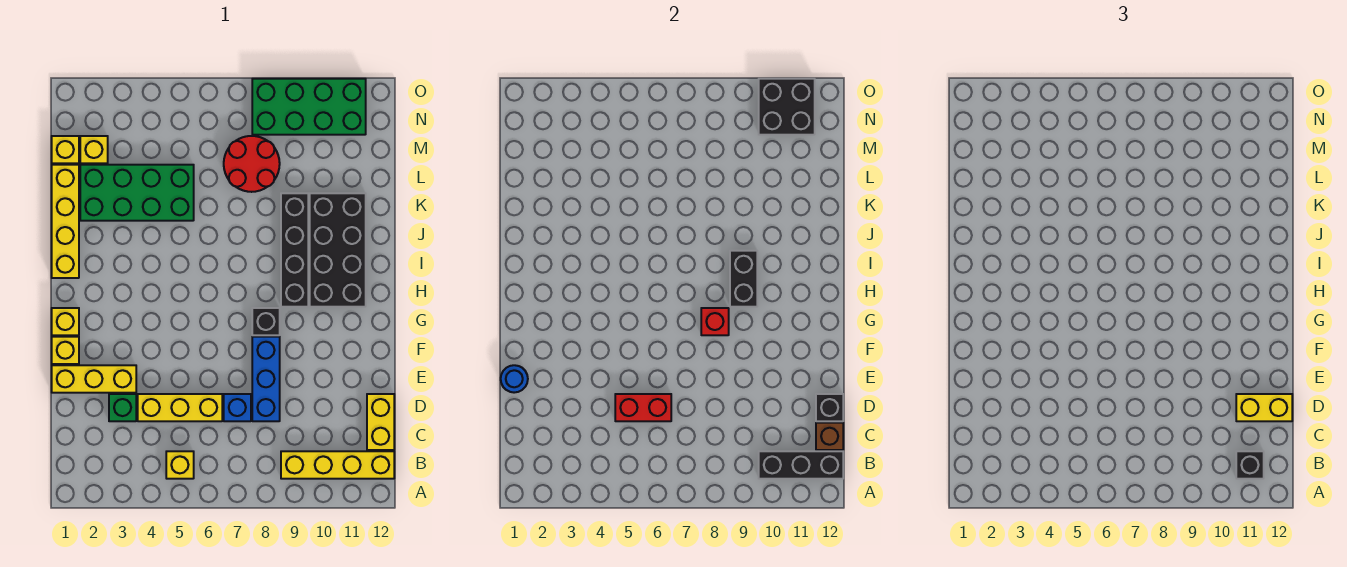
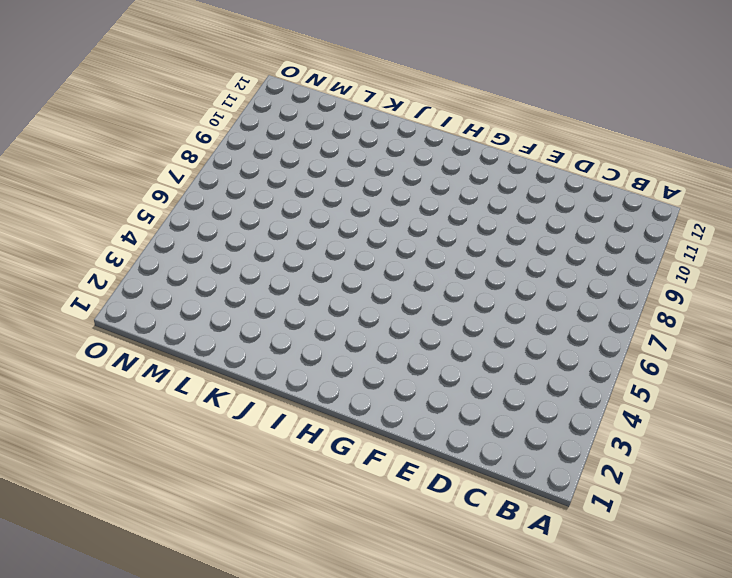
none -> yellow 1x1 brick [166,451,194,479]
none -> yellow 1x4 brick [281,451,394,479]
none -> yellow 1x2 brick [367,394,394,450]

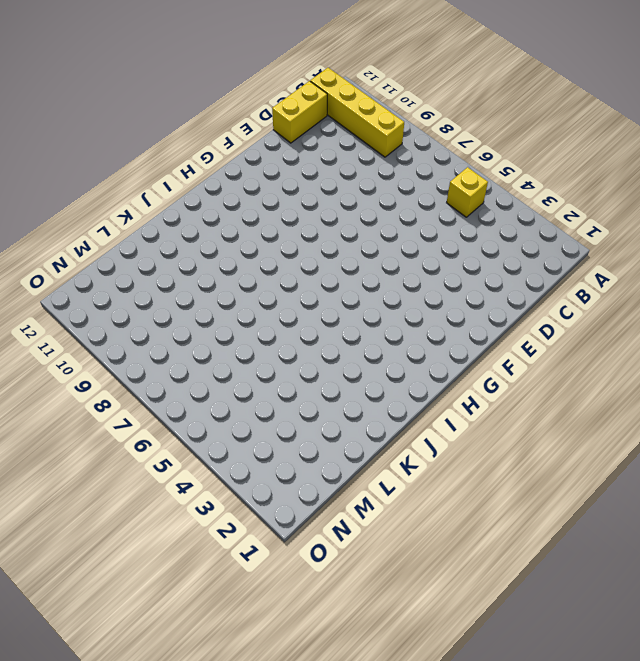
none -> green 1x1 brick [109,394,136,421]
none -> yellow 1x3 brick [138,394,222,421]
none -> blue 1x1 brick [224,394,251,421]

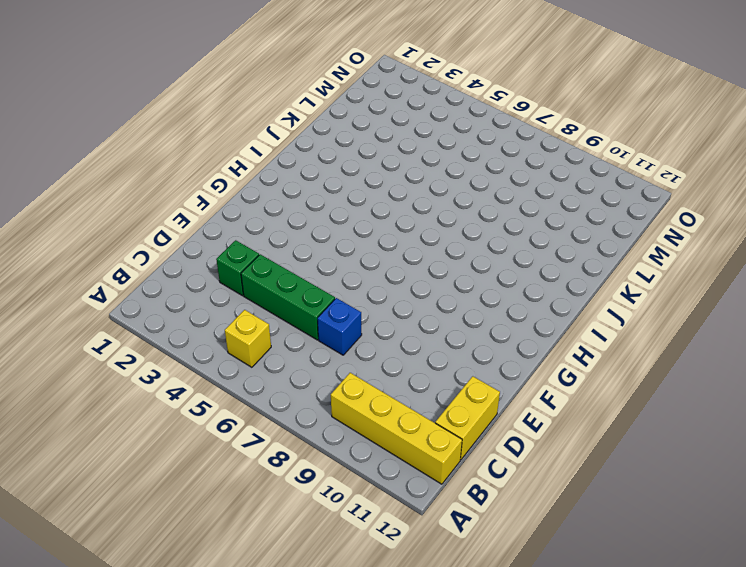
green 1x3 brick [241,254,335,340] -> yellow 1x3 brick [138,394,222,421]
none -> blue 1x3 brick [252,337,280,421]
none -> yellow 1x3 brick [52,365,136,393]
none -> yellow 1x1 brick [52,337,79,364]

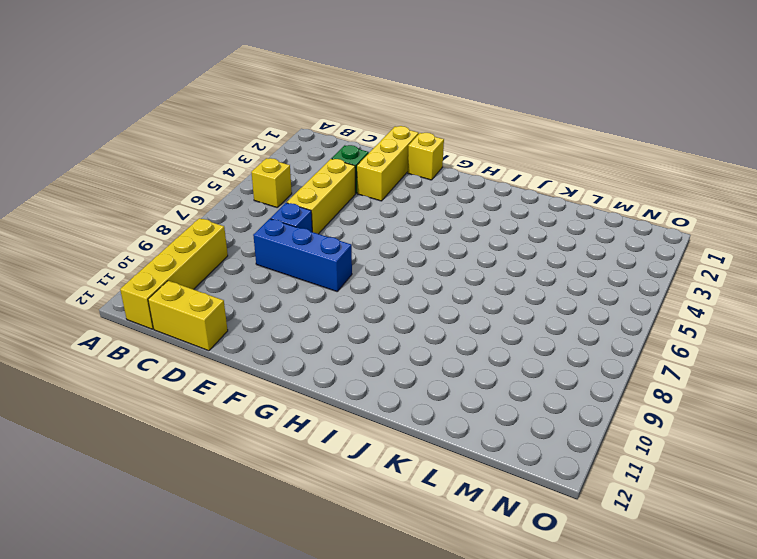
none -> yellow 1x1 brick [52,308,79,335]
none -> black 1x1 brick [252,308,280,335]
none -> black 1x4 brick [281,193,308,307]

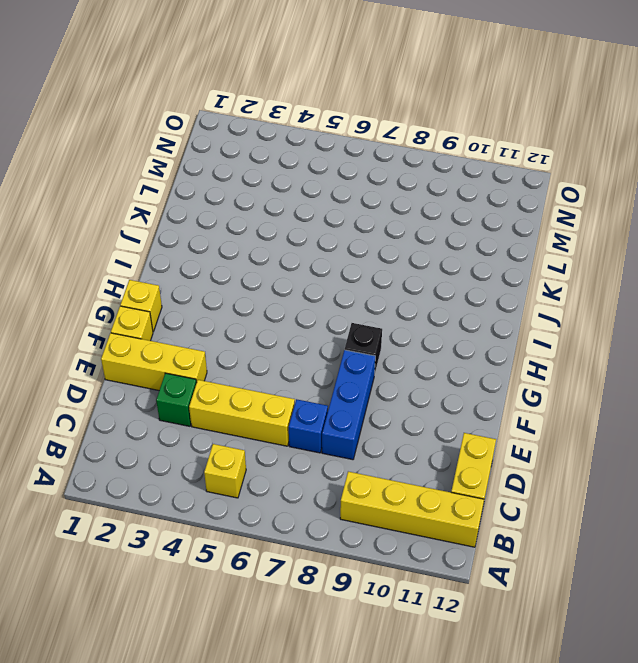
none -> black 1x4 brick [281,193,308,307]
none -> black 2x4 brick [310,193,366,307]
none -> yellow 1x4 brick [52,165,79,278]

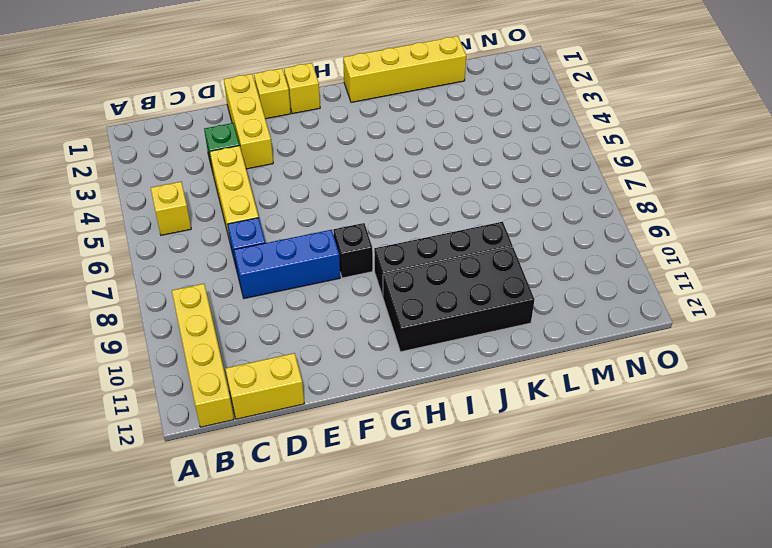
none -> green 2x4 brick [80,165,194,221]
none -> red 2x2 round brick [224,136,280,192]
none -> yellow 1x1 brick [52,136,79,163]

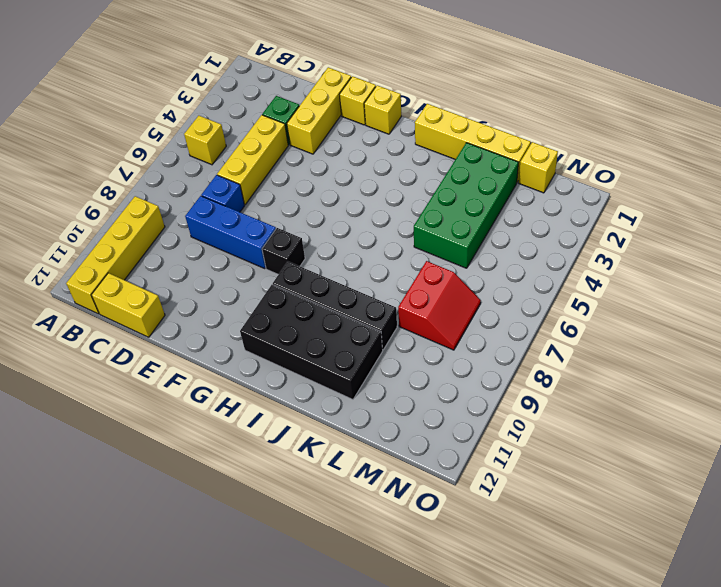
red 2x2 slope [398,261,481,350] -> red 2x2 round brick [224,136,280,192]
none -> yellow 1x1 brick [80,136,108,163]
none -> green 2x4 brick [252,79,366,135]
none -> black 1x3 brick [759,451,843,479]

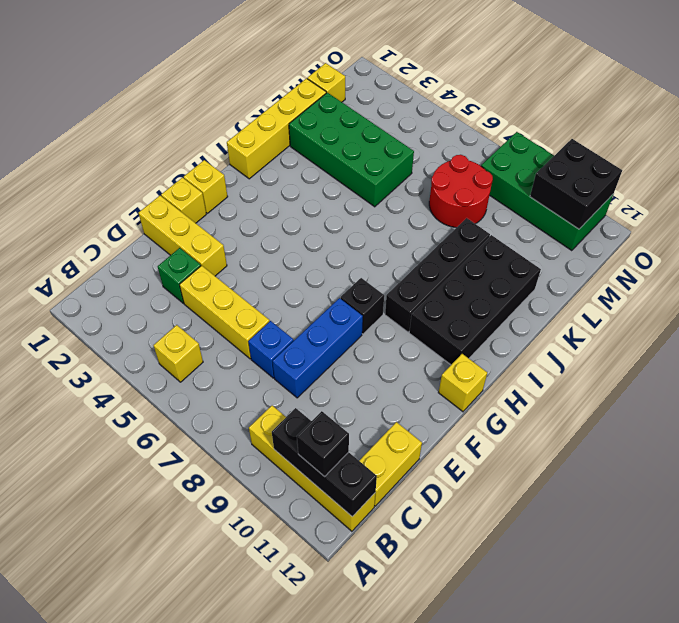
yellow 1x1 brick [438,354,487,412] -> yellow 1x1 brick moved to [80,136,108,163]
none -> brown 1x1 brick [816,423,843,450]
none -> red 1x2 brick [615,394,671,421]
none -> black 1x1 brick [816,394,843,421]

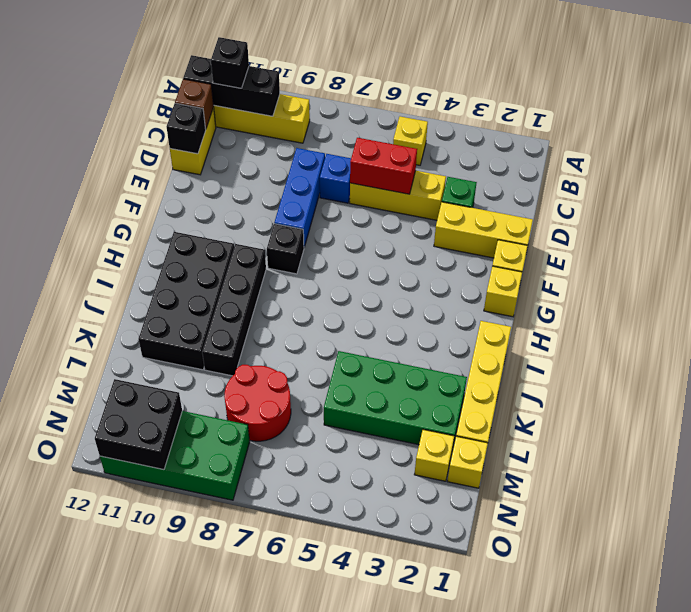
none -> blue 1x1 round brick [501,365,528,393]
none -> red 1x1 brick [701,308,729,335]
none -> black 1x2 brick [730,251,757,307]

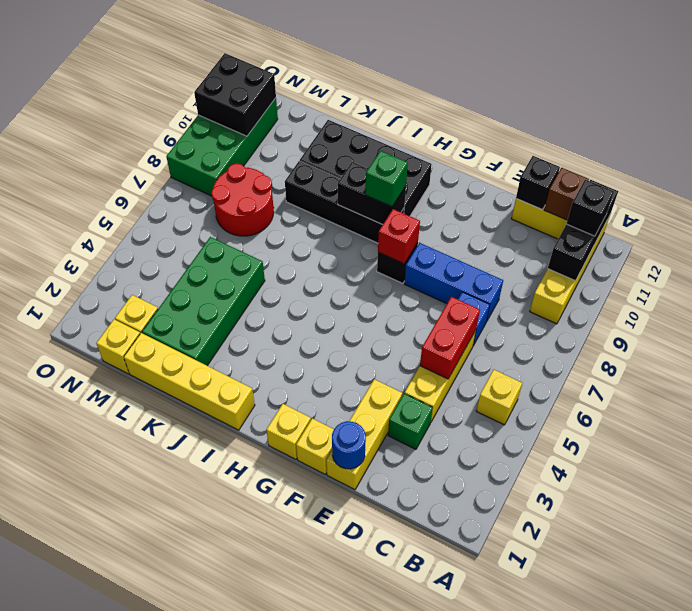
green 1x1 brick [365,151,408,207] -> none
none -> yellow 1x2 brick [1236,394,1292,421]

